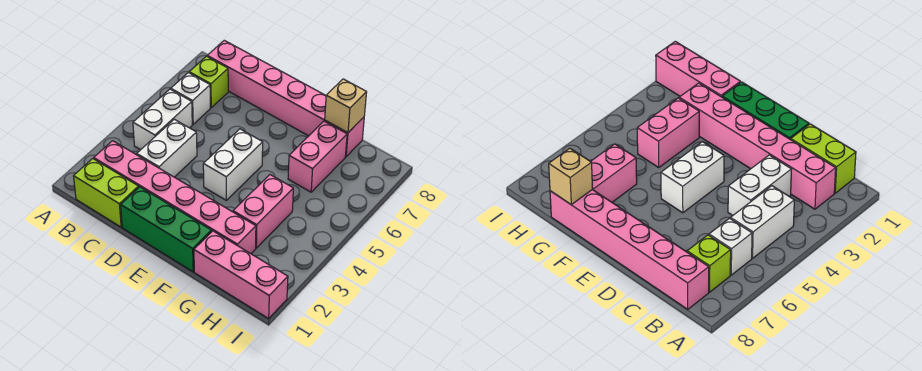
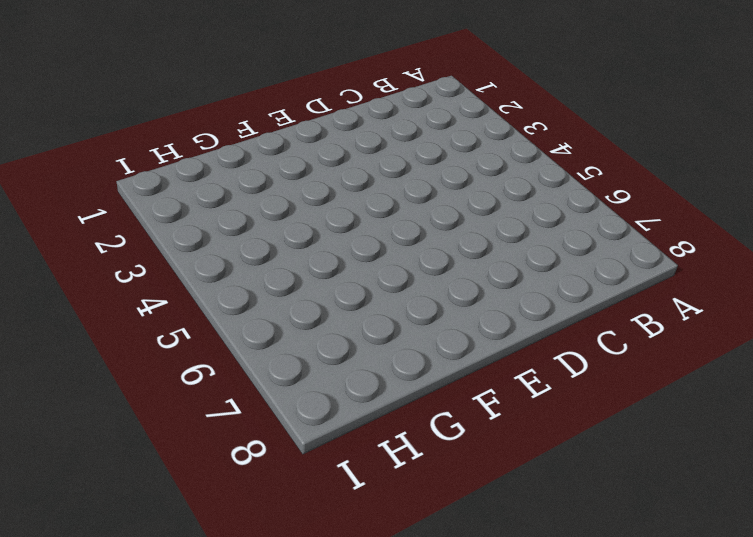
none -> lime 1x2 brick [74,159,139,227]
none -> pink 1x6 brick [94,141,256,254]
none -> white 1x2 brick [133,89,192,150]

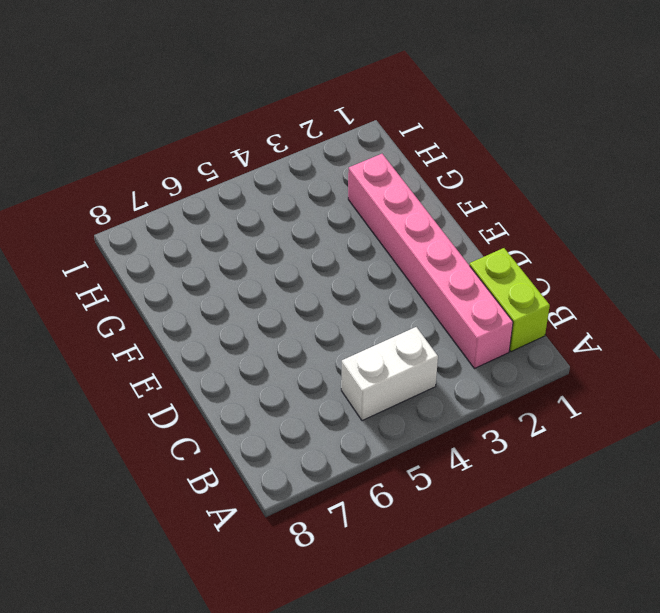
none -> white 1x1 brick [171,73,210,124]
none -> lime 1x1 brick [189,56,228,108]
none -> pink 1x6 brick [207,40,364,157]

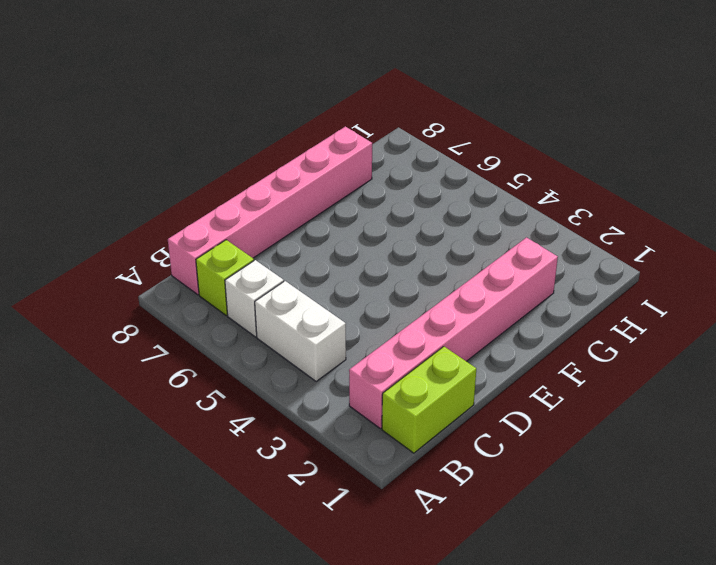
none -> white 1x2 brick [137,119,197,177]
none -> green 1x3 brick [121,187,212,272]
none -> white 1x2 brick [203,129,263,200]

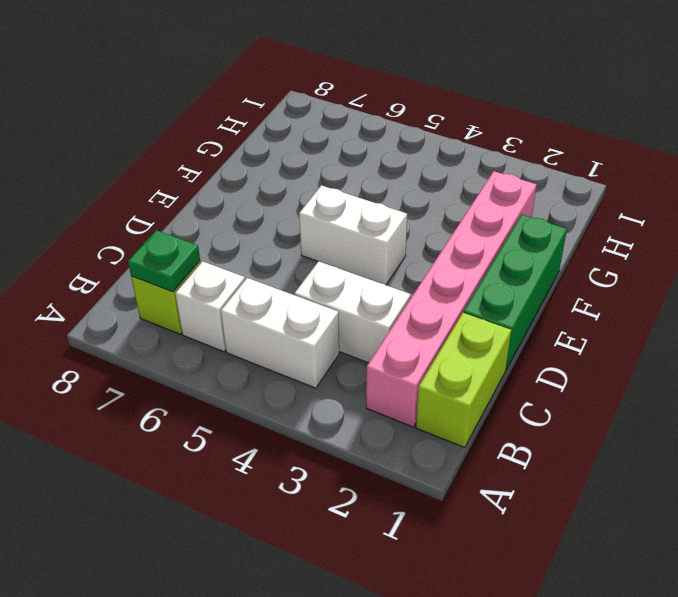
green 1x1 plate [128,230,200,292] -> none
none -> pink 1x6 brick [207,40,364,157]
none -> pink 1x3 brick [194,231,288,318]
none -> pink 1x2 brick [233,175,293,248]

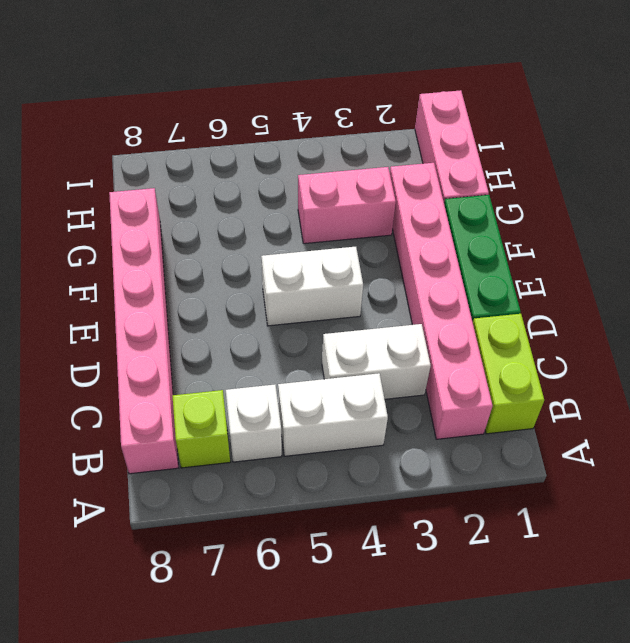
none -> pink 1x2 brick [288,121,347,192]
none -> tan 1x1 brick [325,79,367,133]

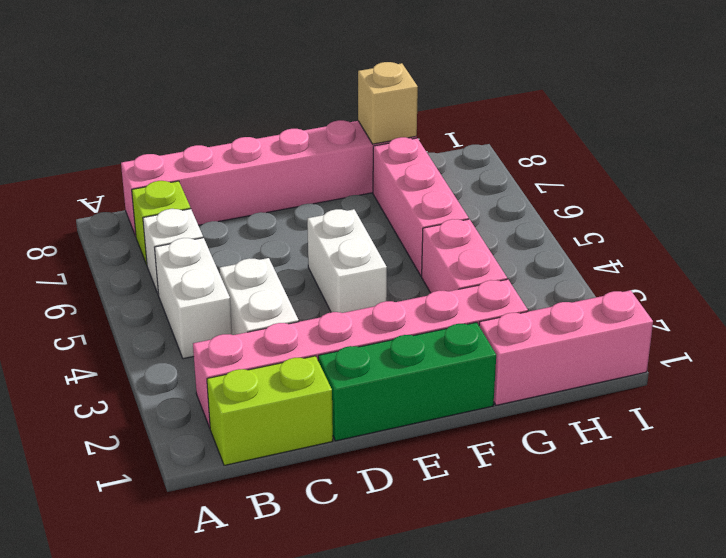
pink 1x3 brick [373,137,469,276] -> pink 1x2 brick [288,121,347,192]

